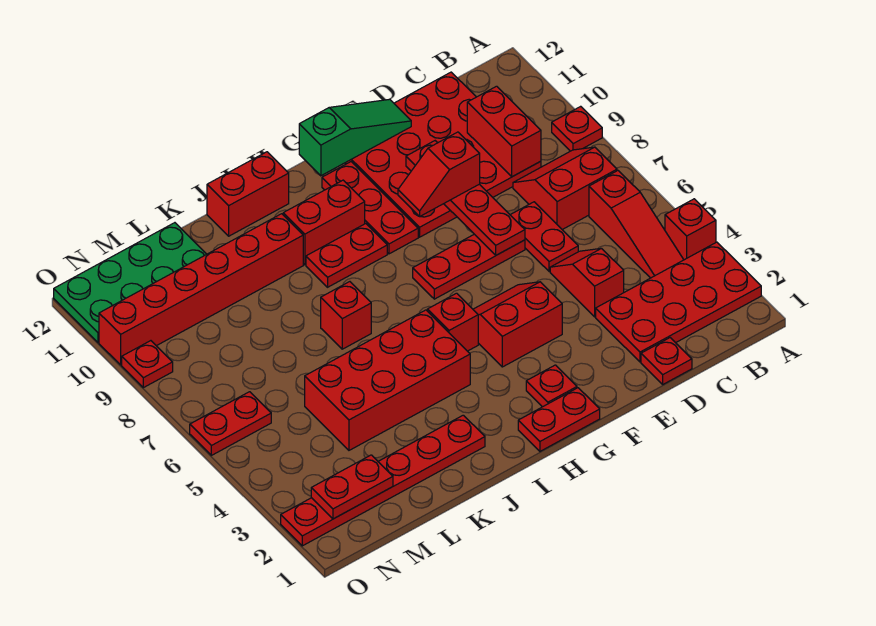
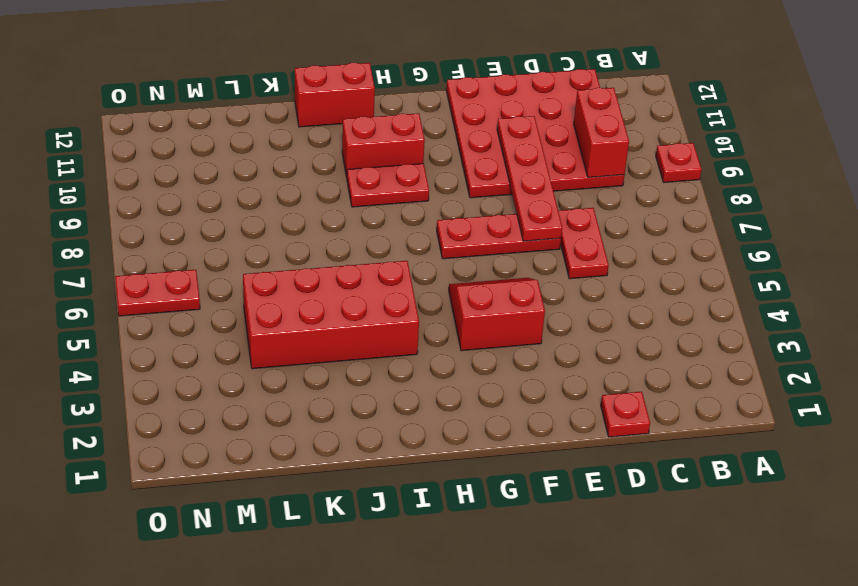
none -> red 2x4 plate [596,242,761,362]
none -> red 1x1 brick [665,199,716,260]
none -> red 1x3 slope [589,171,684,278]
none -> red 2x2 slope [513,147,617,230]

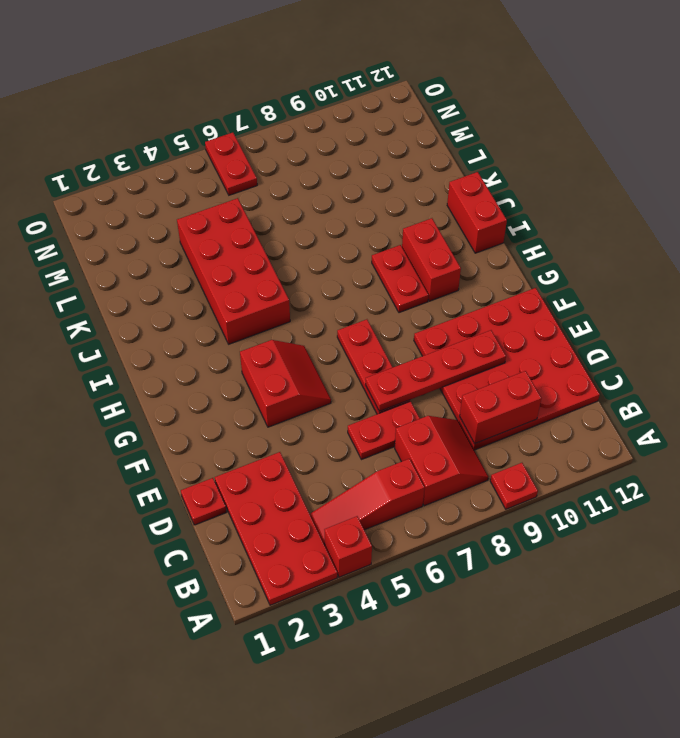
none -> red 1x2 slope [550,248,624,317]
none -> red 1x2 plate [518,388,600,451]
none -> red 1x1 plate [526,365,577,407]
none -> red 1x3 plate [322,162,418,254]

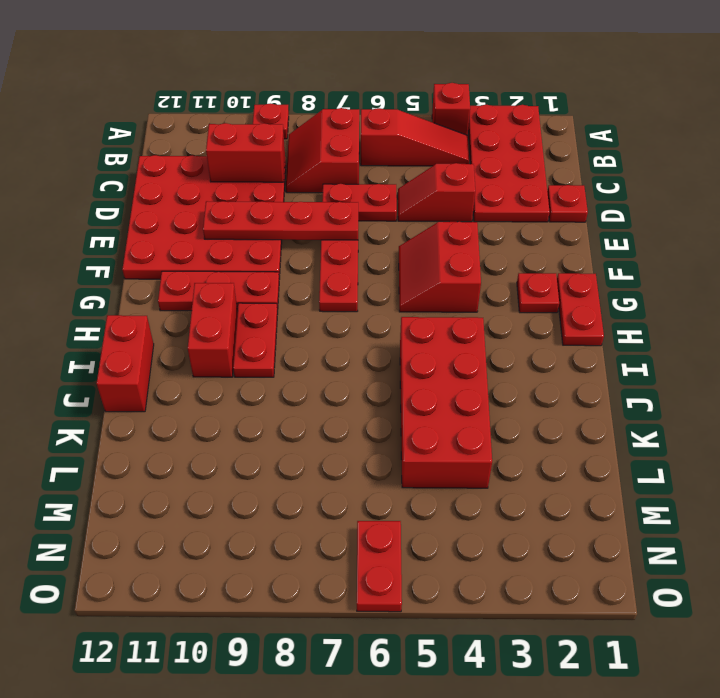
none -> red 1x1 brick [427,293,478,351]
none -> red 1x6 plate [281,415,485,546]
none -> red 1x1 brick [321,282,371,349]
none -> red 1x6 brick [99,214,303,365]

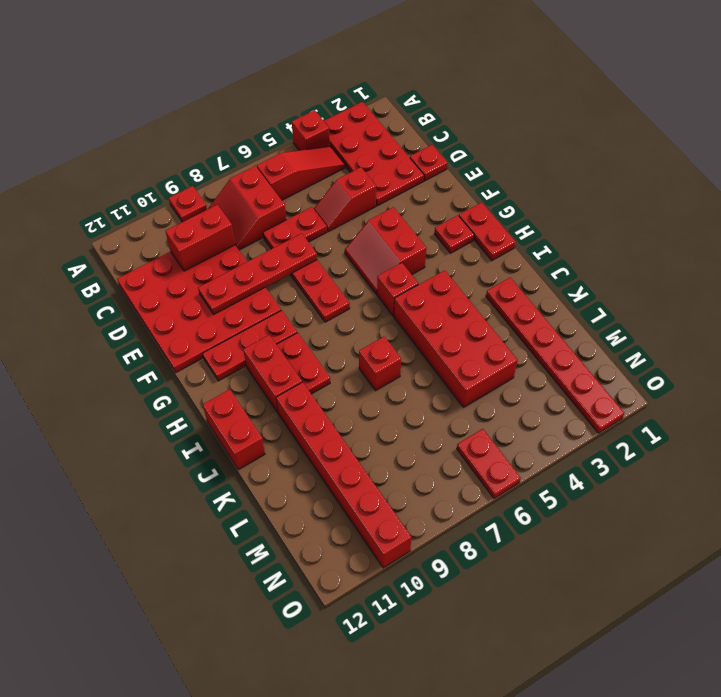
none -> green 2x4 plate [54,223,207,342]
none -> red 1x1 plate [122,341,173,388]
none -> green 1x3 slope [299,99,411,176]
none -> red 1x2 plate [311,455,393,519]

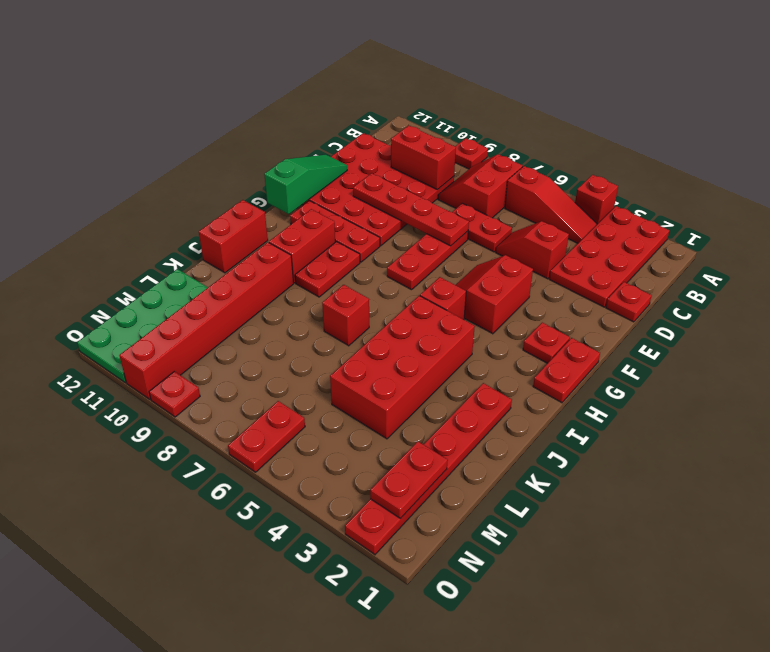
none -> red 1x2 slope [398,132,480,216]

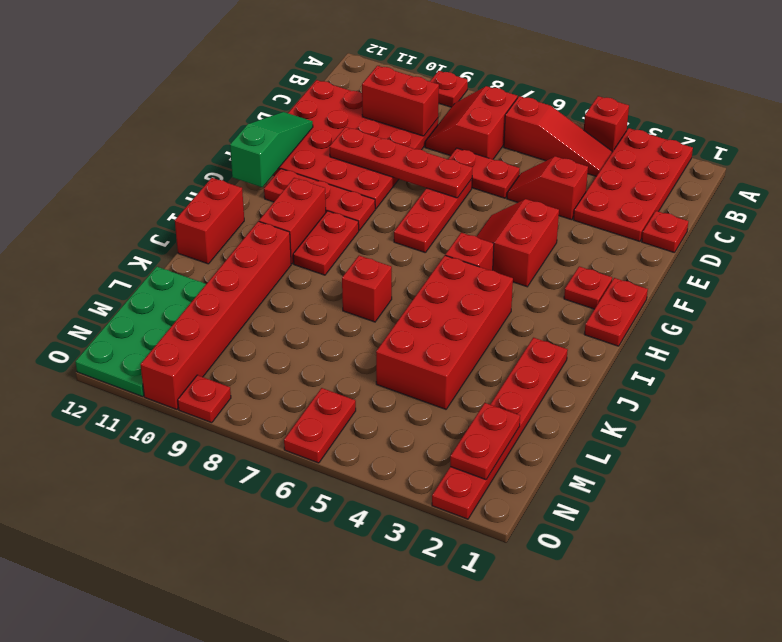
none -> red 1x2 slope [398,132,480,216]

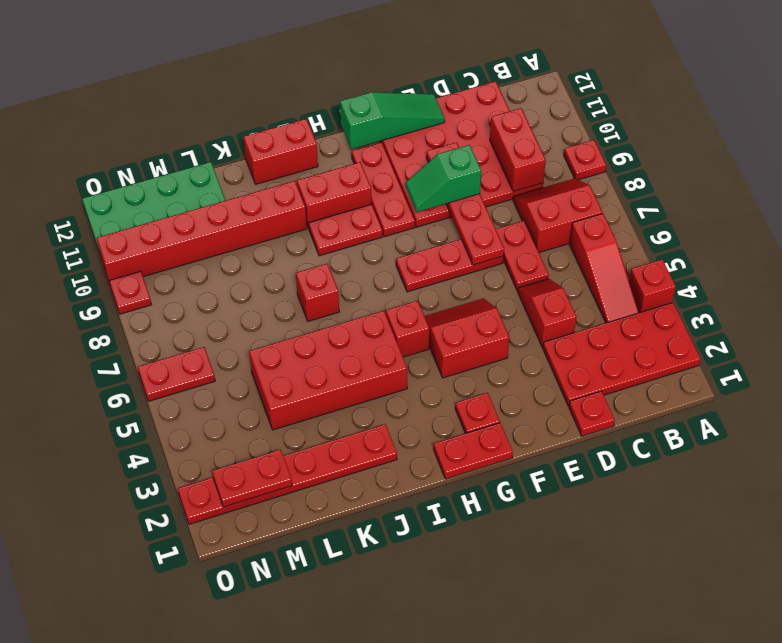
green 1x2 slope [406,145,481,212] -> red 1x2 slope [398,132,480,216]

